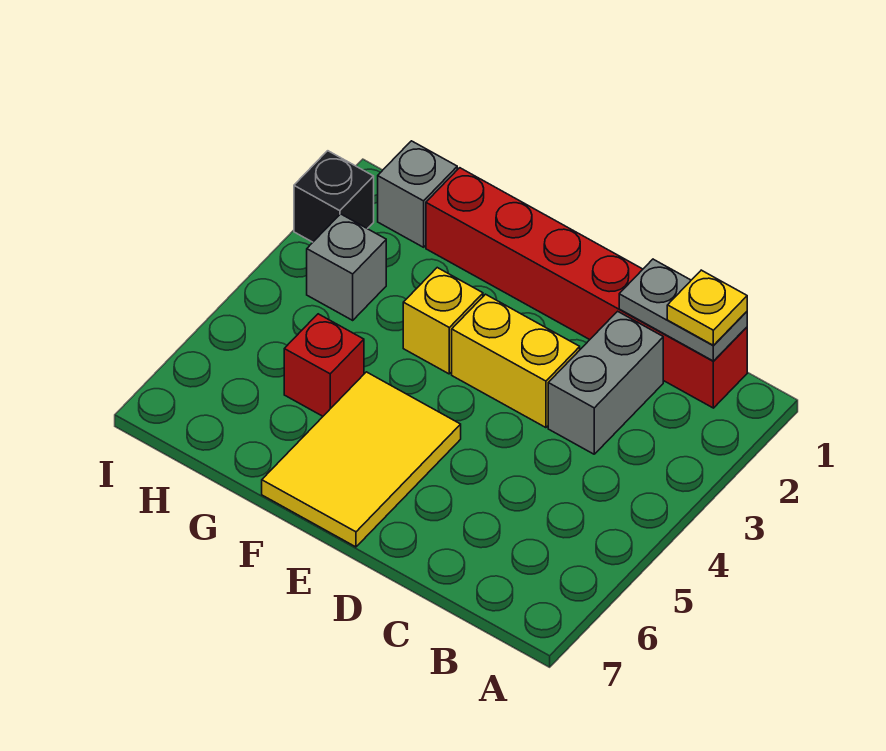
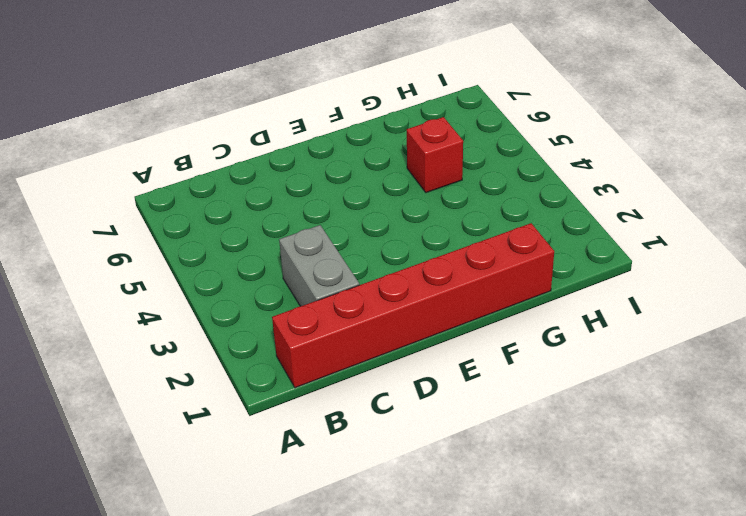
none -> yellow 1x2 brick [452,294,580,428]
none -> yellow 2x3 tile [262,372,461,547]

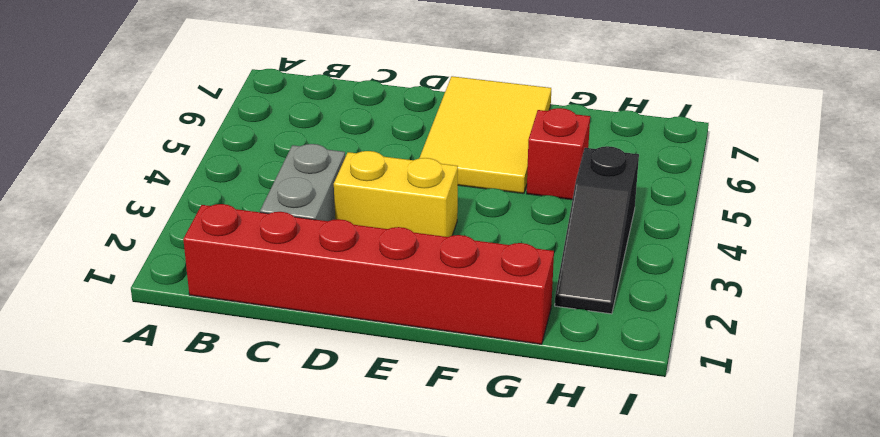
black 1x3 slope [555,146,639,314] -> grey 1x1 brick [307,214,386,320]
none -> yellow 1x1 brick [403,268,483,374]
none -> grey 1x1 brick [378,141,457,247]

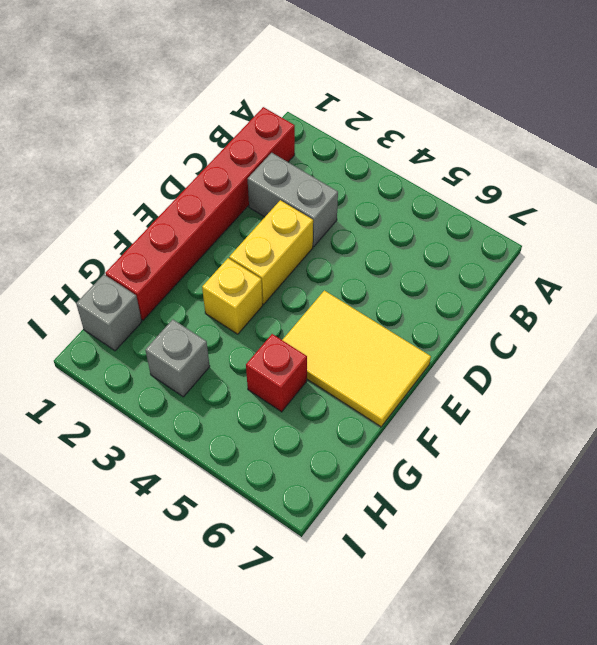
none -> black 1x1 brick [294,151,374,242]
none -> grey 1x2 plate [619,259,747,361]

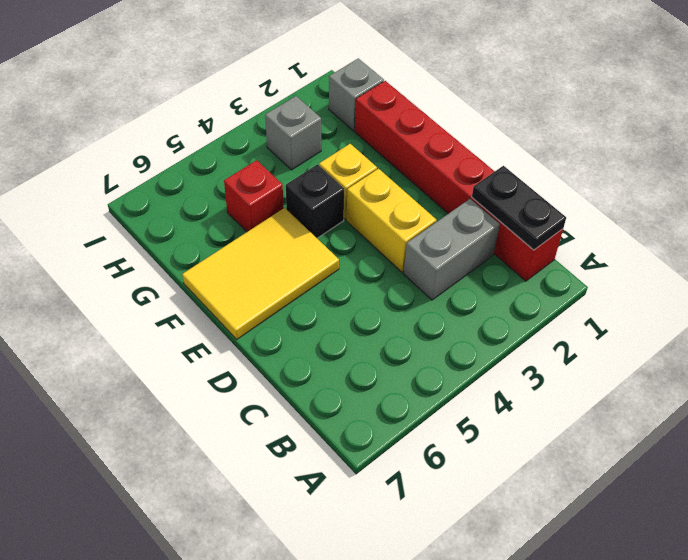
black 1x2 plate [472,166,566,250] -> grey 1x2 plate [619,259,747,361]
black 1x1 brick [286,165,344,238] -> black 1x1 brick moved to [294,151,374,242]
none -> yellow 1x1 plate [667,270,747,345]

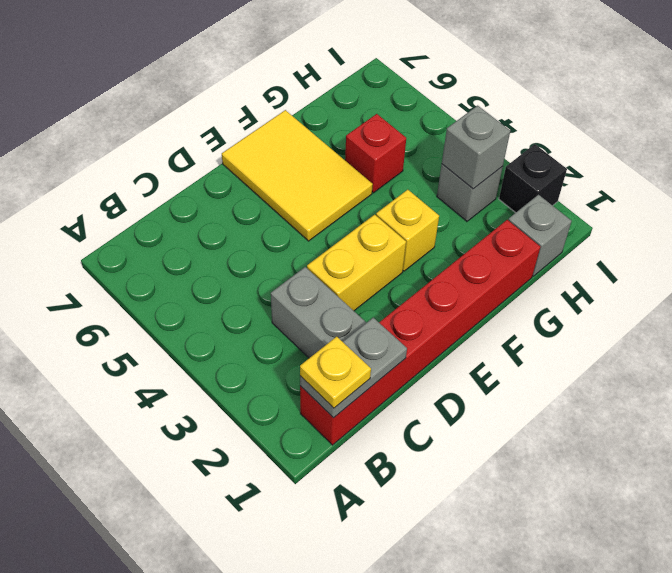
grey 1x1 brick [442,106,510,189] -> none

